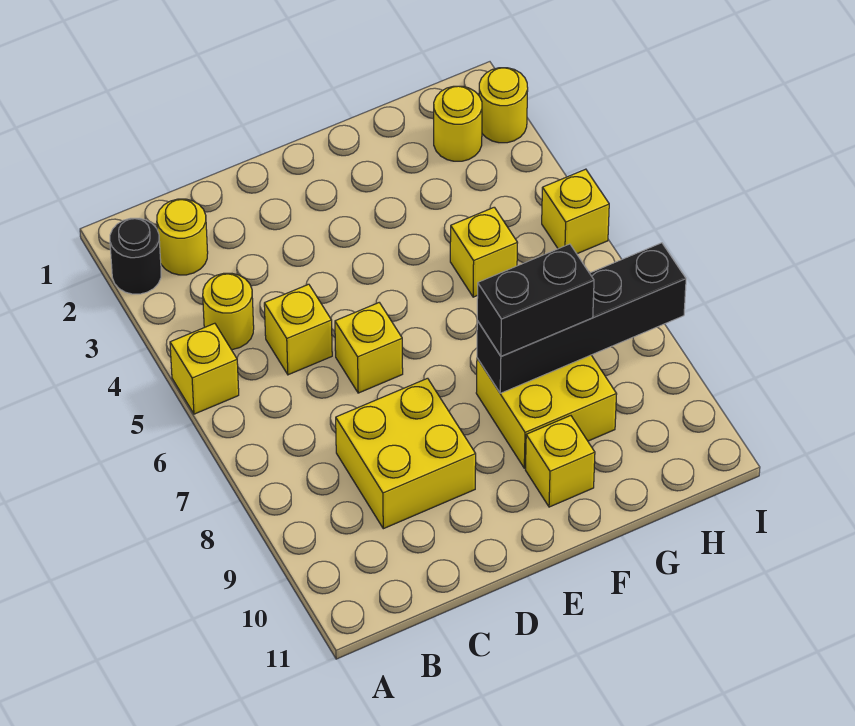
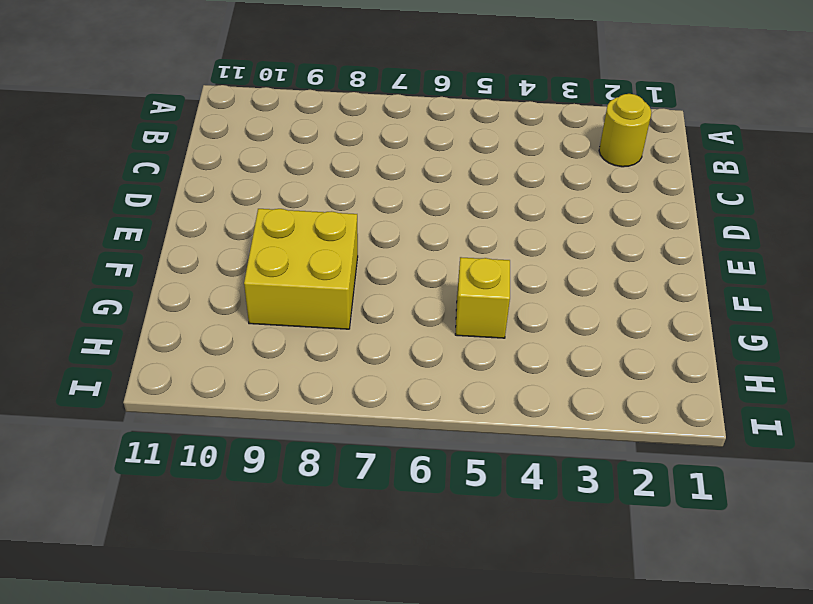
none -> black 1x1 round brick [110,218,161,294]
none -> yellow 1x1 brick [170,323,239,414]
none -> yellow 1x1 round brick [203,273,254,350]

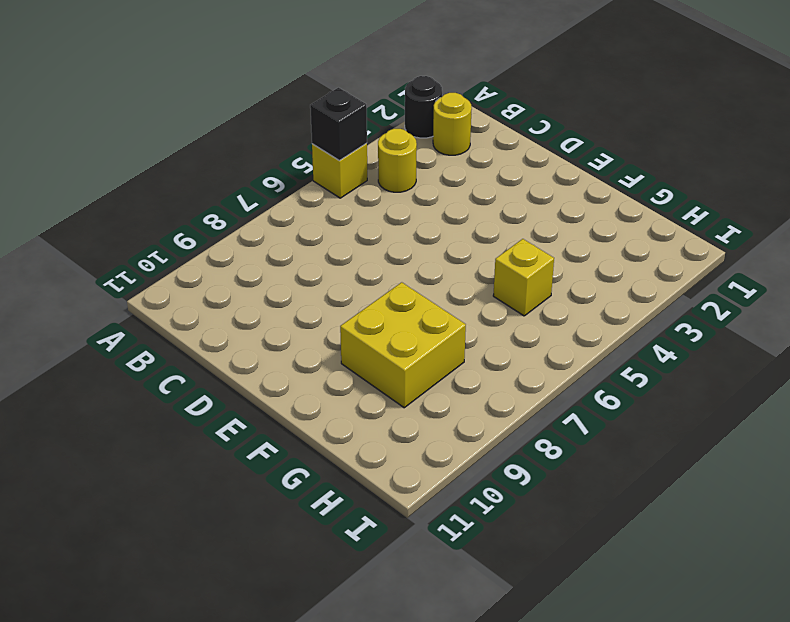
black 1x1 brick [310,88,367,161] -> none
none -> yellow 1x1 brick [264,284,332,375]
none -> yellow 2x2 brick [336,378,476,529]
none -> yellow 1x1 brick [335,303,403,393]

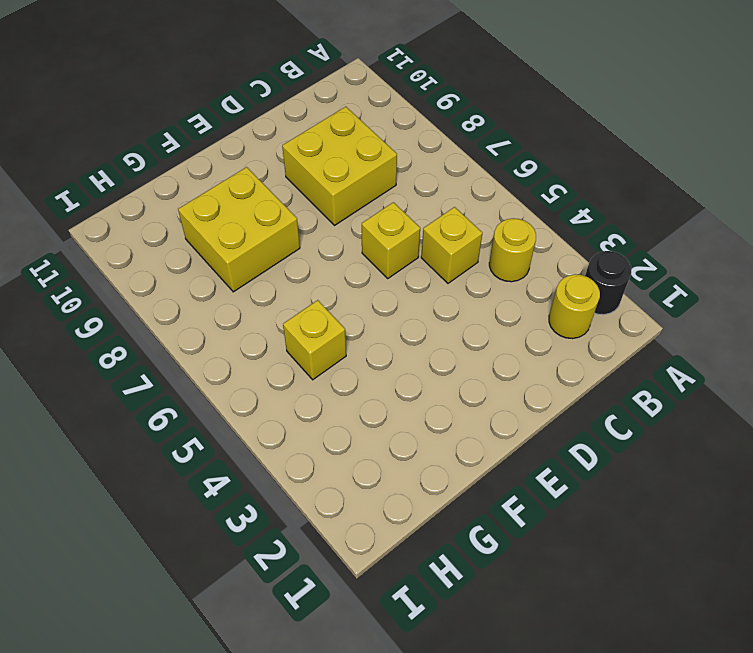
none -> yellow 1x1 brick [170,323,239,414]
none -> yellow 1x1 brick [526,416,595,507]
none -> yellow 1x1 round brick [434,86,482,161]

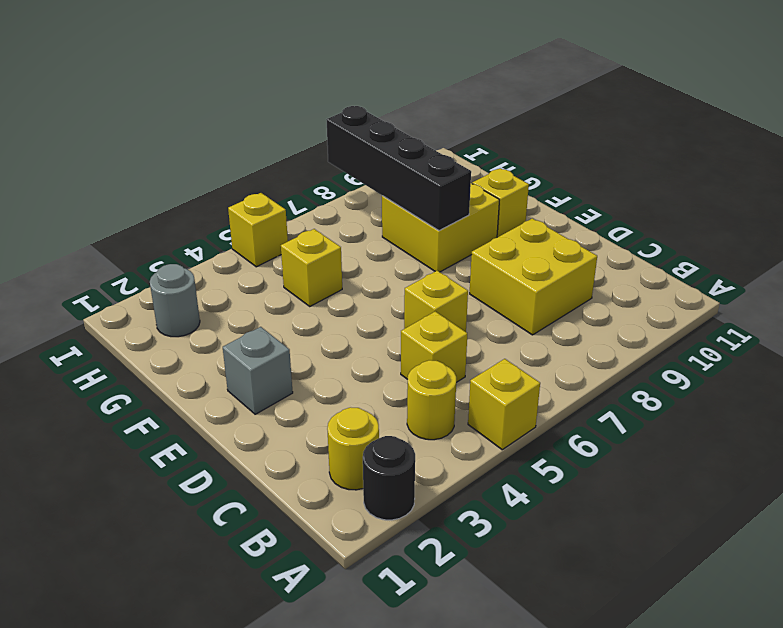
grey 1x1 brick [223,327,293,414] -> none
grey 1x1 round brick [150,264,200,337] -> yellow 1x1 round brick [434,86,482,161]
none -> yellow 1x1 round brick [479,68,528,143]
none -> black 1x2 brick [477,244,594,356]

